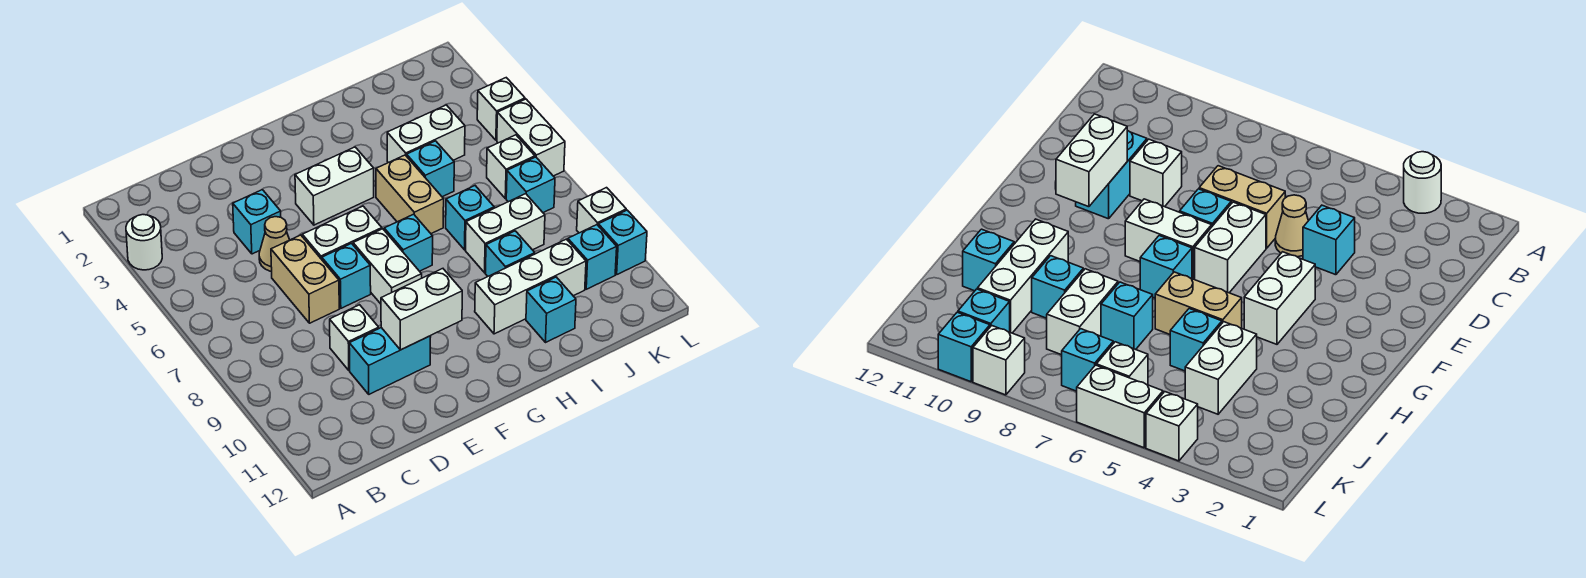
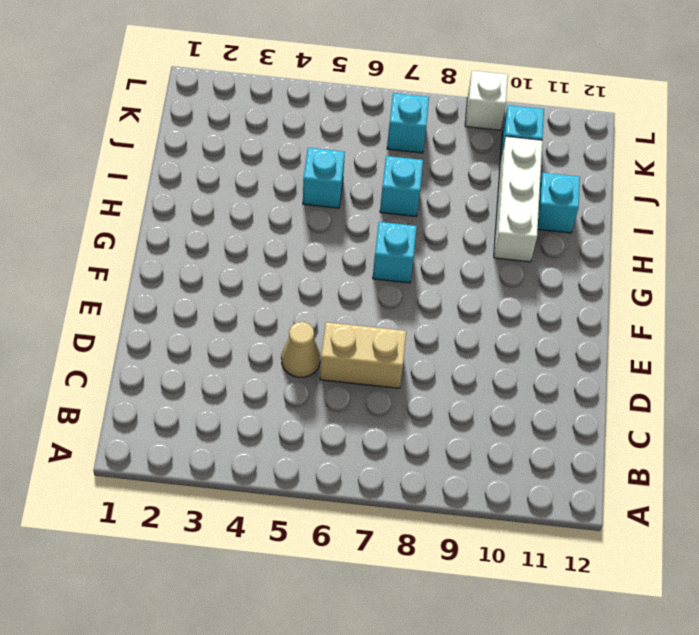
none -> white 1x1 round brick [126,215,162,270]
none -> cyan 1x1 brick [233,190,281,254]
none -> white 1x1 brick [330,305,379,370]

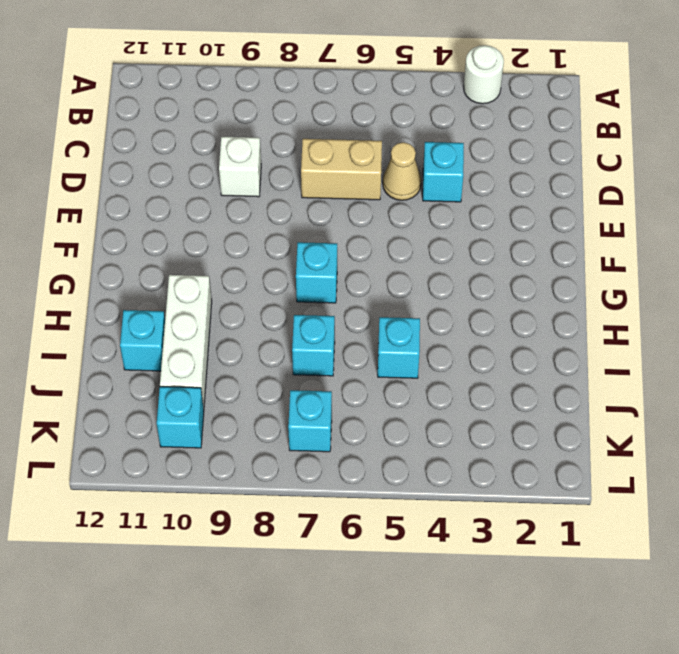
none -> cyan 1x2 brick [349,328,431,394]
none -> white 1x2 brick [302,206,382,259]
none -> cyan 1x1 brick [322,244,371,308]

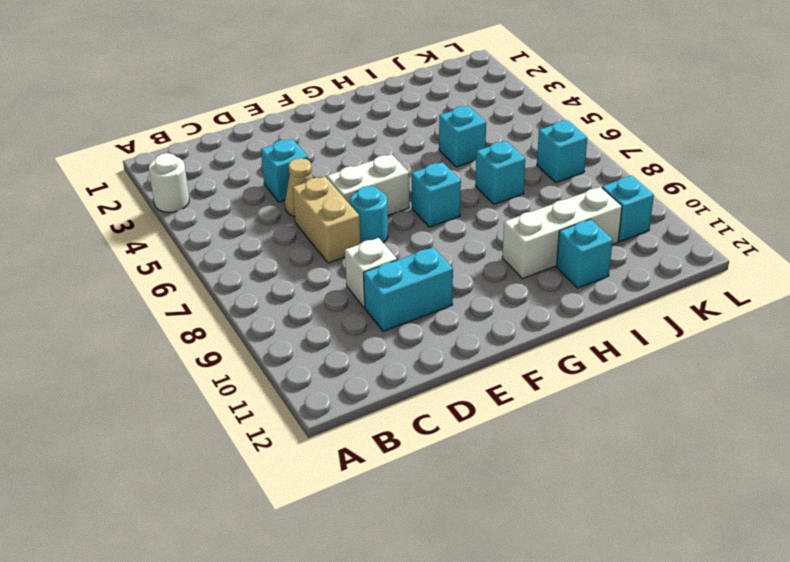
cyan 1x1 round brick [351,186,388,243] -> cyan 1x1 brick [322,244,371,308]
none -> white 1x2 brick [295,147,374,225]
none -> white 1x2 brick [353,229,422,304]
none -> tan 1x2 brick [376,155,444,234]

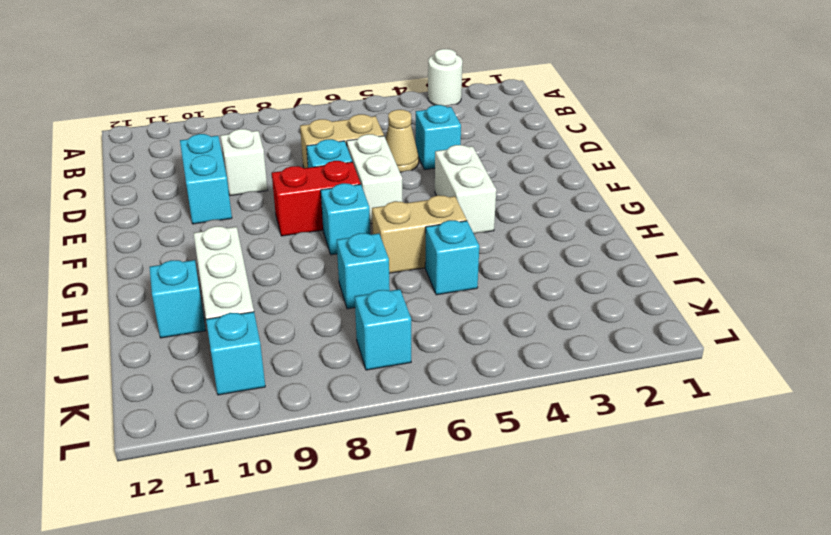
red 1x2 brick [272,161,361,236] -> white 1x2 brick [353,229,422,304]
none -> white 1x2 brick [387,105,465,163]
none -> white 1x2 brick [465,194,545,273]
none -> cyan 1x1 brick [485,231,535,276]

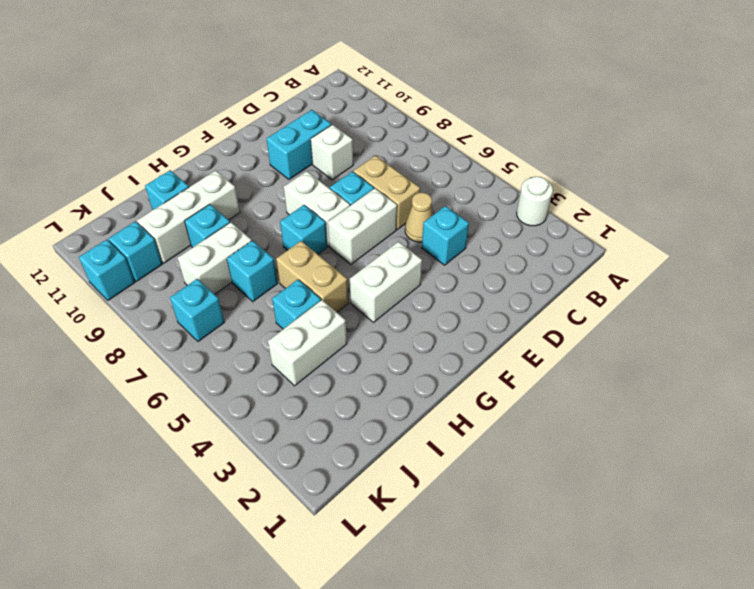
none -> white 1x1 brick [487,135,535,199]
none -> white 1x1 brick [477,78,525,140]
none -> white 1x2 brick [497,99,565,176]

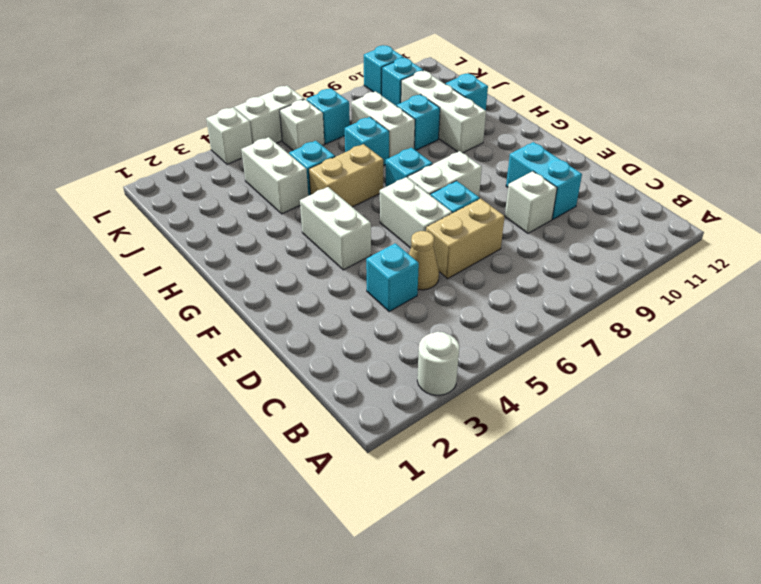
none -> white 1x1 brick [577,188,626,233]
none -> white 1x2 brick [381,269,462,350]

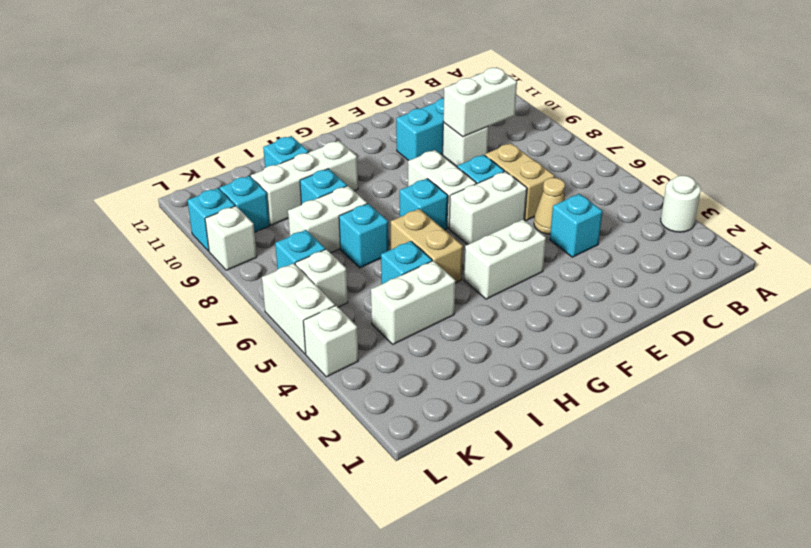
white 1x2 brick [443,67,517,137] -> white 1x2 brick moved to [381,269,462,350]

